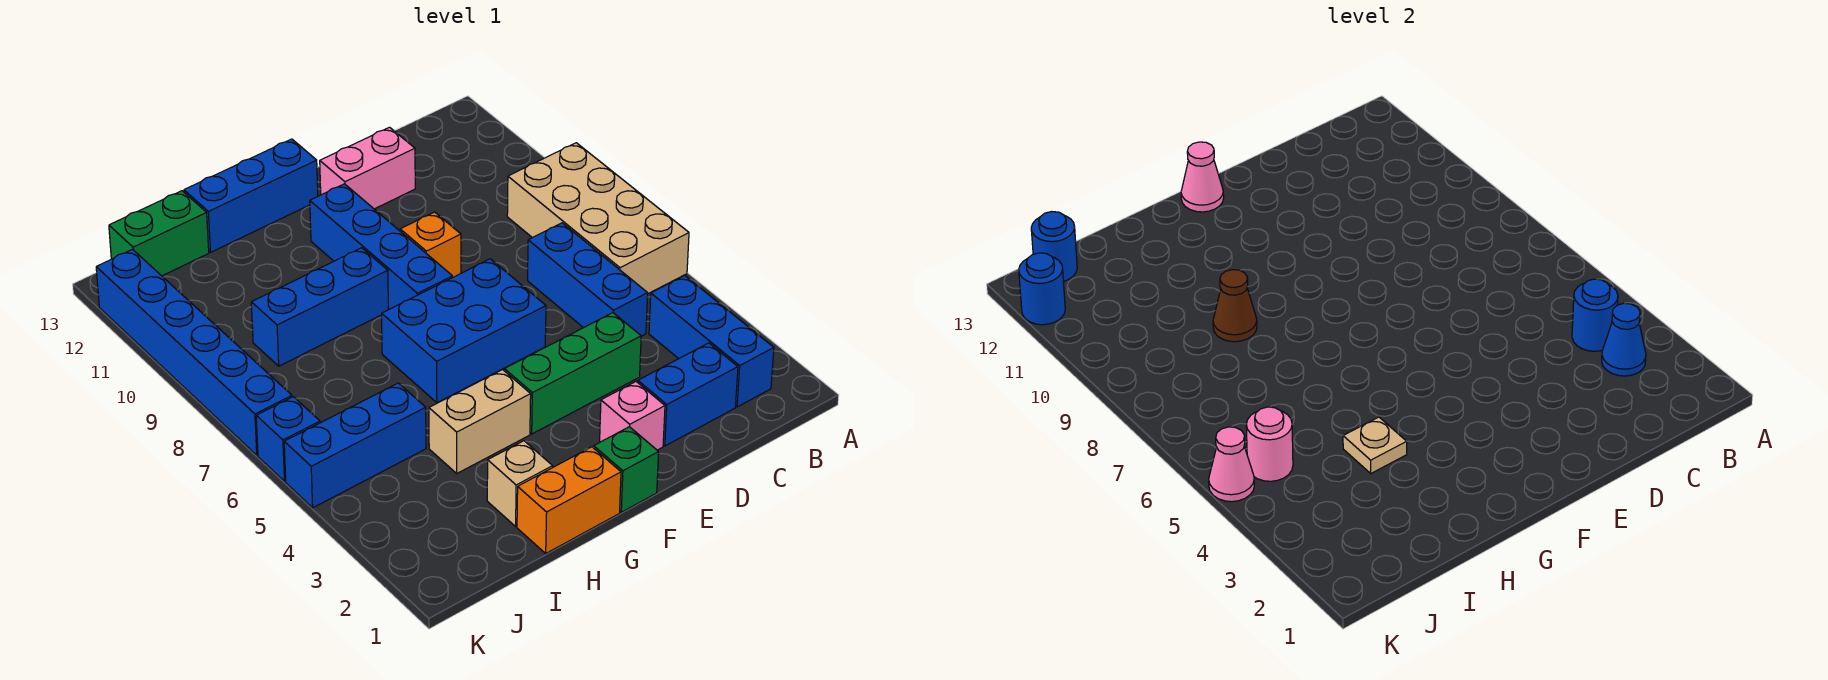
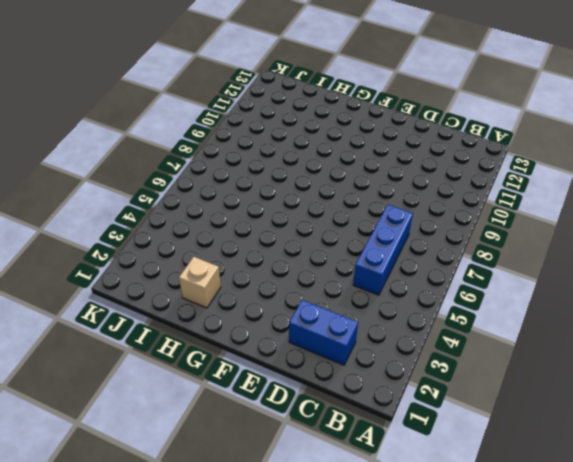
none -> tan 2x4 brick [507,143,689,294]
none -> blue 1x3 brick [649,276,774,407]
none -> green 1x3 brick [504,313,641,434]

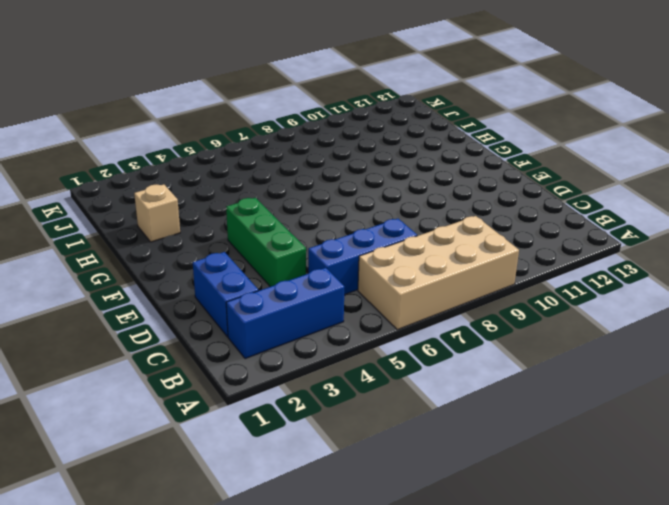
none -> pink 1x2 brick [320,127,415,209]
none -> pink 1x1 brick [600,382,665,450]
none -> blue 2x3 brick [382,259,546,403]

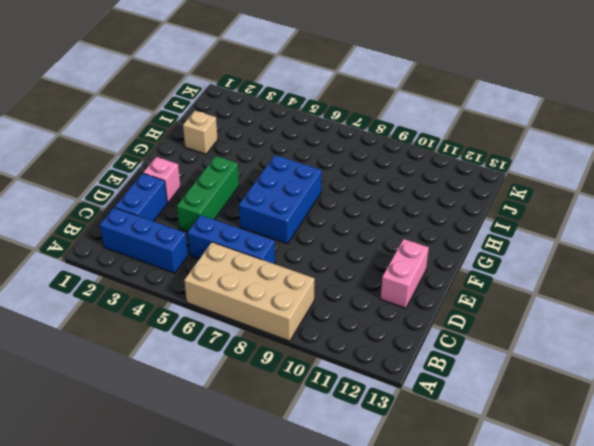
none -> orange 1x1 brick [400,212,461,278]
none -> green 1x1 brick [594,427,659,512]
none -> blue 1x4 brick [310,184,452,309]

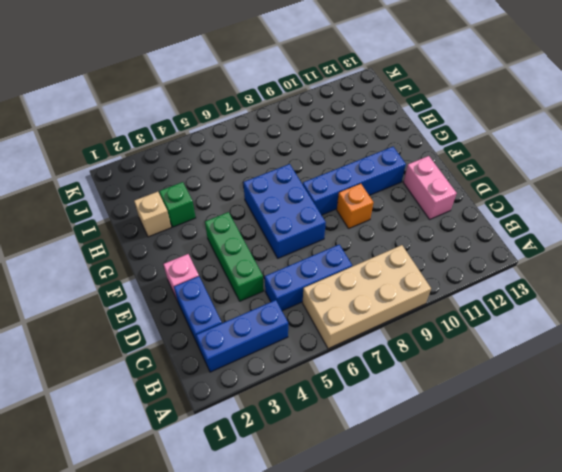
green 1x1 brick [159,182,196,227] -> green 1x1 brick moved to [594,427,659,512]
none -> blue 1x3 brick [184,139,318,252]
none -> orange 1x2 brick [517,447,621,553]
none -> tan 1x2 brick [429,370,531,473]

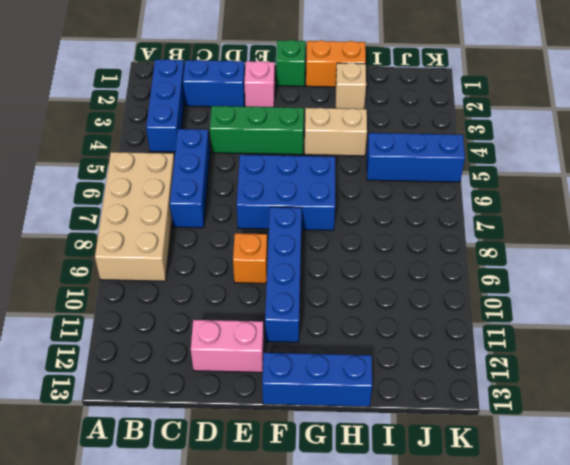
none -> blue 1x3 brick [251,248,388,366]
none -> green 1x2 brick [109,191,209,276]
none -> blue 1x1 brick [256,397,320,481]

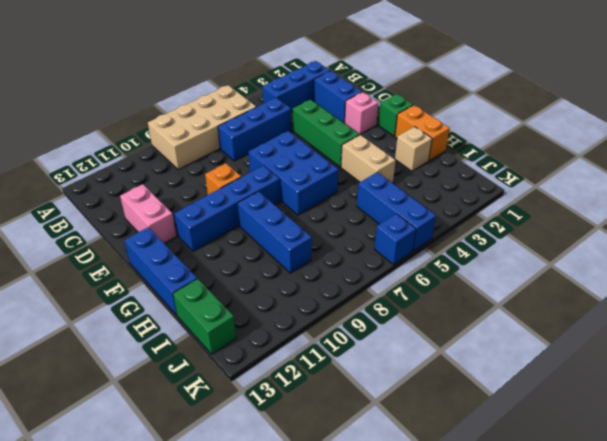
none -> blue 1x6 brick [96,249,292,455]
none -> blue 1x1 cone [1602,303,1646,376]
none -> blue 1x1 round brick [1572,279,1618,351]

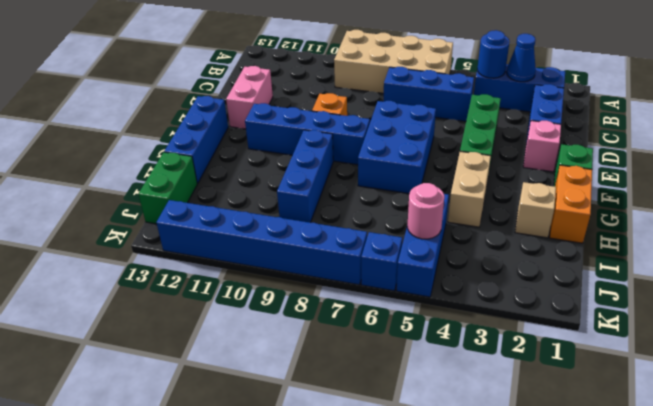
none -> pink 1x1 cone [1181,142,1224,212]
none -> tan 1x1 plate [1343,417,1407,473]
none -> brown 1x1 cone [1213,270,1257,342]

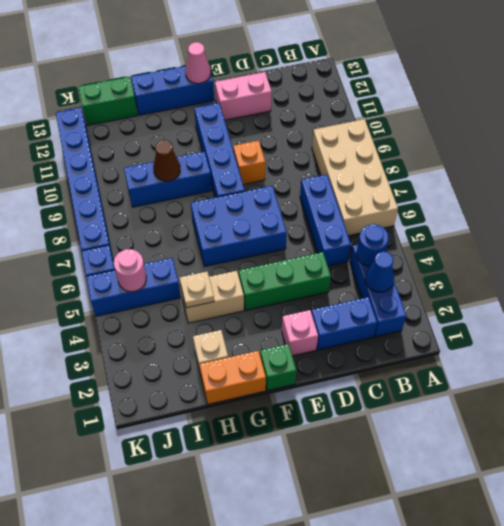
none -> blue 1x1 round brick [1031,212,1077,281]
none -> pink 1x1 cone [1209,427,1254,502]
none -> blue 1x1 round brick [1019,253,1065,325]

